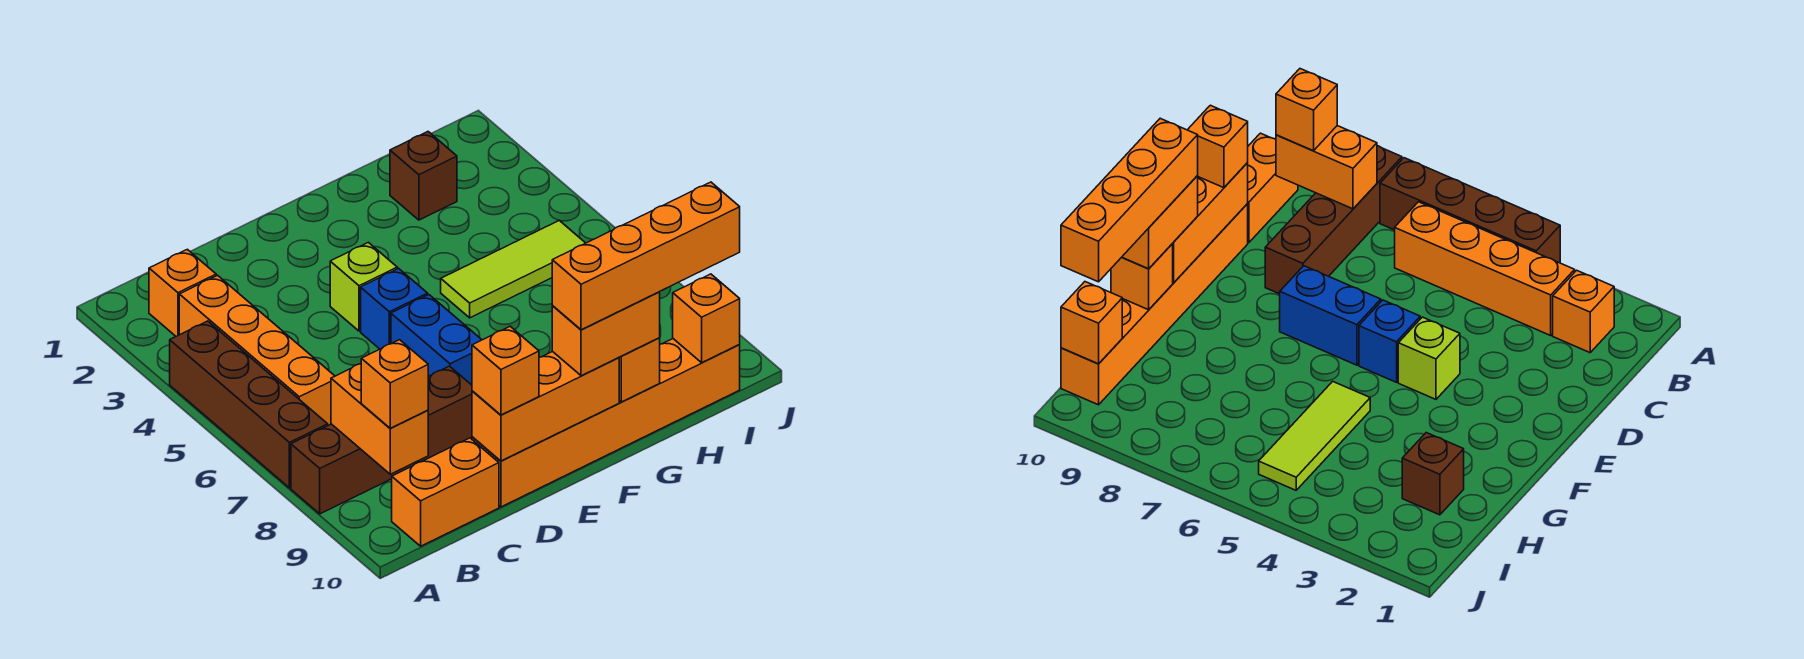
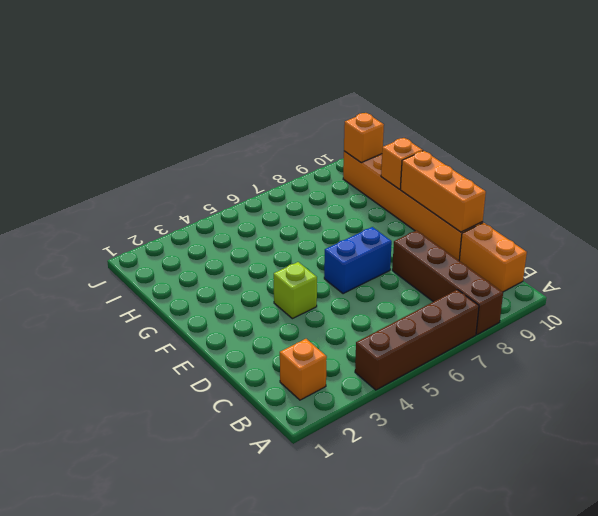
none -> orange 1x4 brick [179,275,335,425]
none -> blue 1x1 brick [361,268,428,349]
none -> lime 1x3 tile [441,220,585,318]

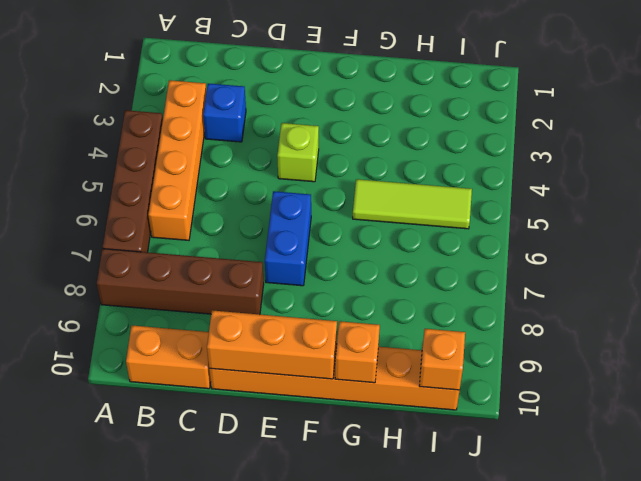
blue 1x1 brick [203,84,246,142] -> blue 1x1 brick moved to [361,268,428,349]
none -> orange 1x1 brick [149,249,216,336]
none -> brown 1x1 brick [390,132,457,220]
none -> orange 1x2 brick [331,364,428,474]

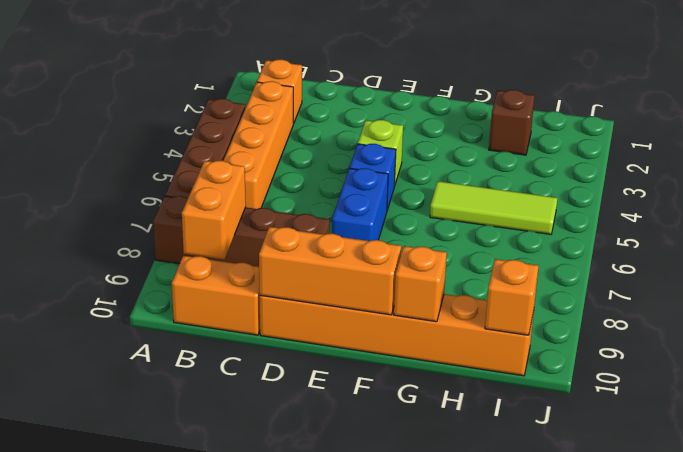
none -> orange 1x1 brick [361,340,428,428]
none -> orange 1x1 brick [472,326,539,415]
none -> orange 1x2 brick [552,292,660,376]

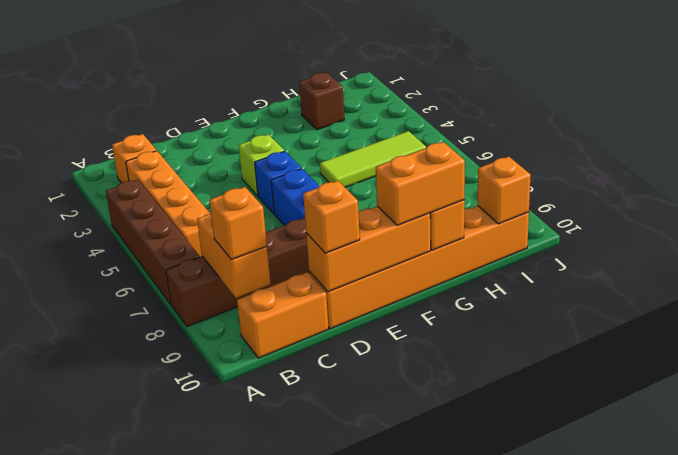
none -> orange 1x4 brick [552,182,740,330]

